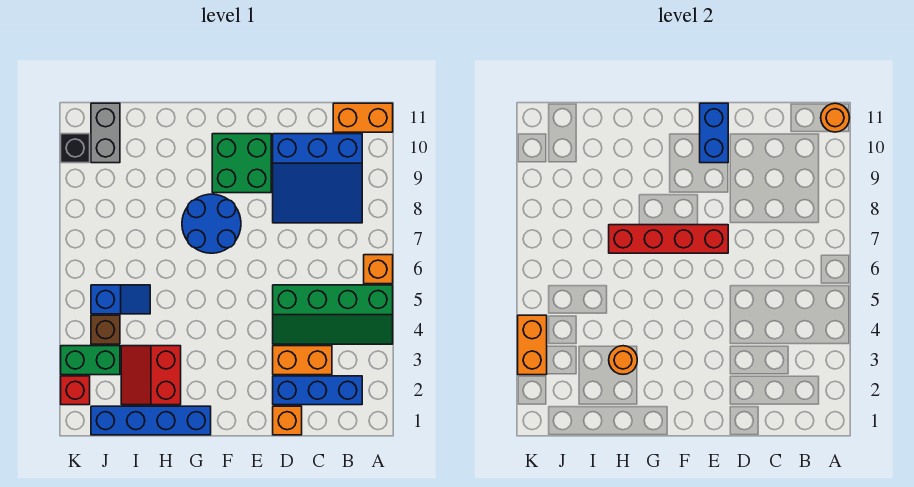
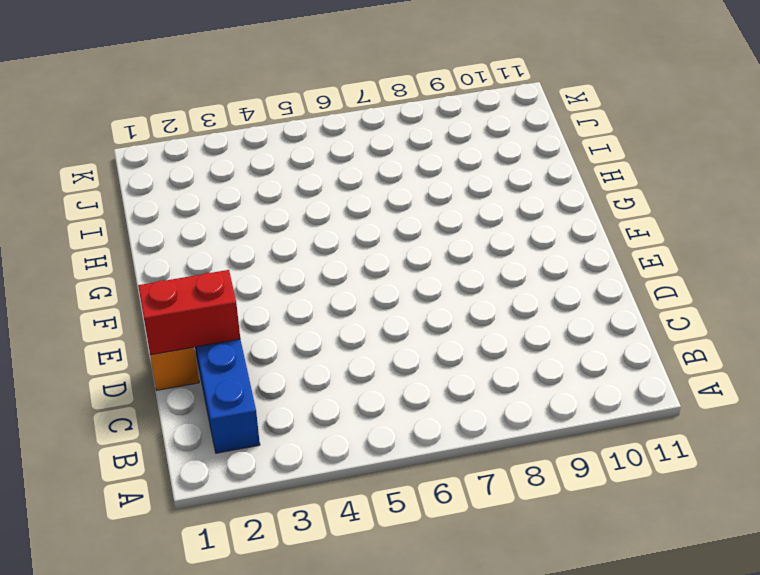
red 1x2 brick [138,270,240,355] -> none
none -> green 2x4 slope [273,285,393,344]
none -> orange 1x1 brick [364,255,393,284]
none -> orange 1x2 brick [333,103,393,132]

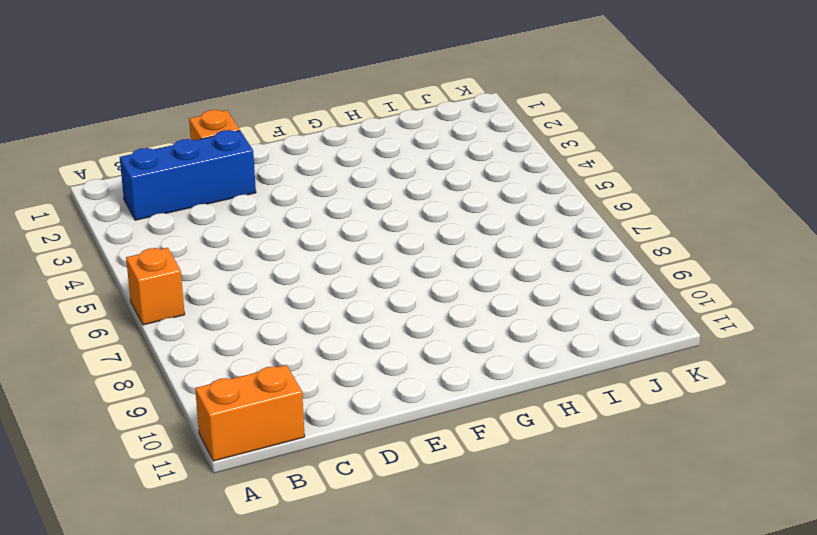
none -> green 2x4 slope [273,285,393,344]
none -> blue 3x3 slope [273,134,362,223]
none -> orange 1x2 brick [273,346,332,375]

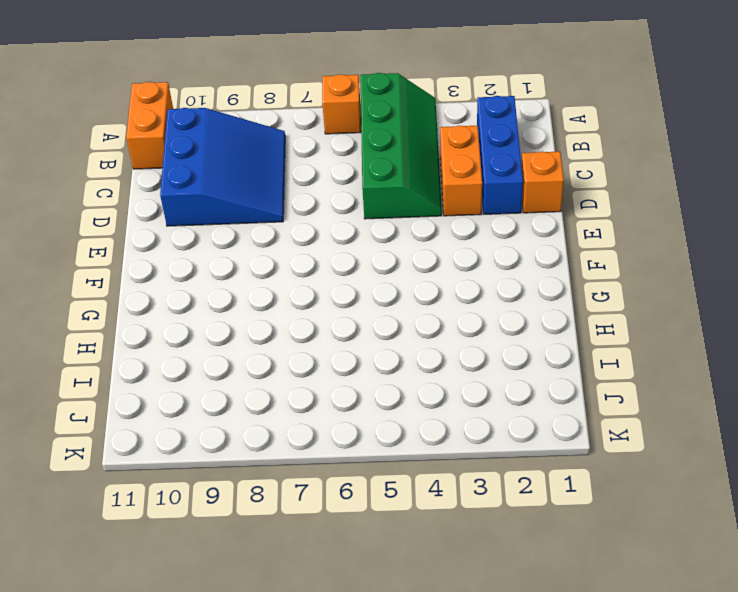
none -> green 2x2 brick [212,134,271,193]
none -> blue 2x2 round brick [182,194,241,253]
none -> blue 1x4 brick [91,406,211,435]

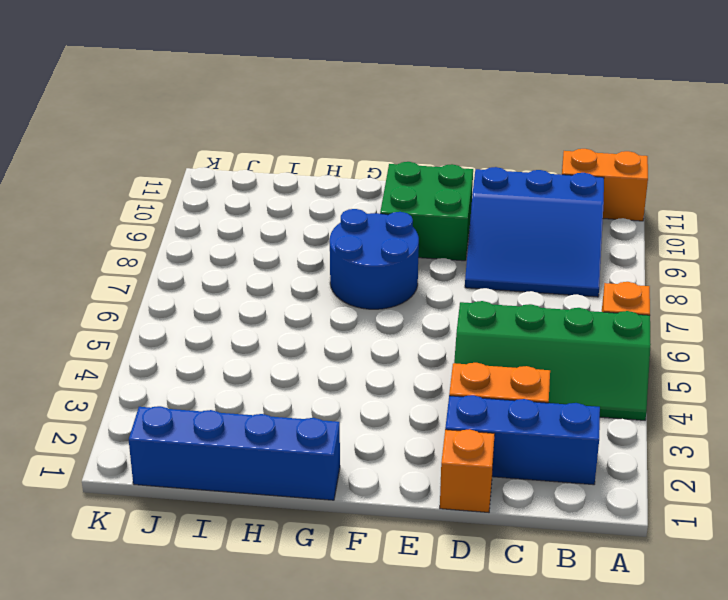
none -> red 2x2 slope [121,346,181,405]
none -> blue 1x2 slope [91,285,150,314]
none -> green 1x2 brick [61,346,120,375]

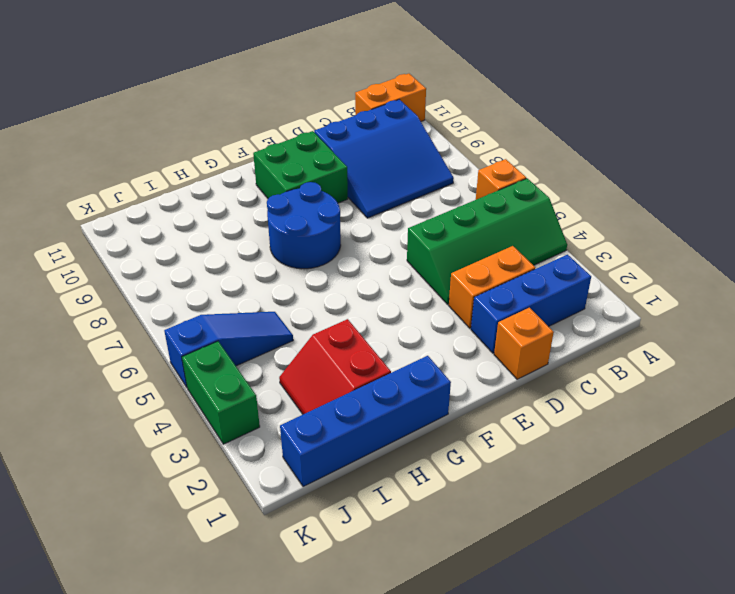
blue 1x3 slope [164,312,293,387] -> blue 1x2 slope [91,285,150,314]
green 1x2 brick [182,341,260,444] -> green 1x2 brick turned to [61,346,120,375]
none -> brown 1x1 brick [91,315,120,344]
none -> grey 1x2 brick [91,103,120,163]
none -> red 1x1 brick [61,376,90,405]

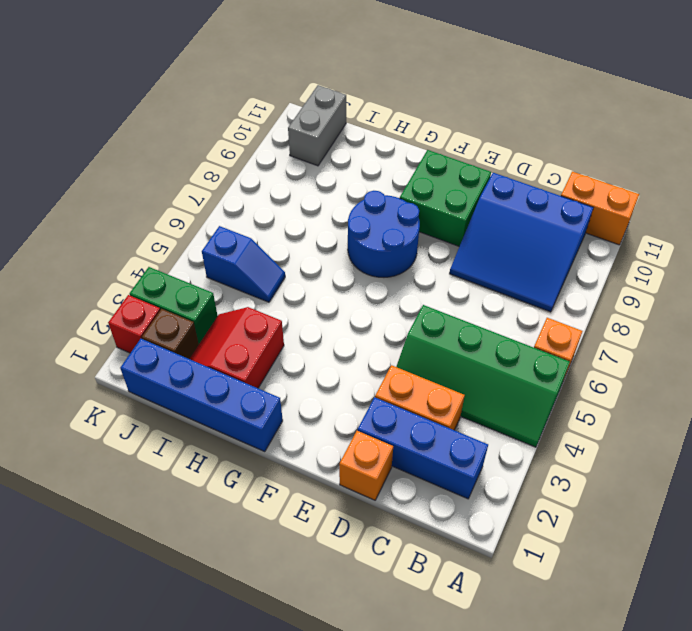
brown 1x1 brick [142,309,199,359] -> brown 1x1 brick moved to [91,315,120,344]
none -> black 1x1 brick [61,134,90,163]
none -> orange 1x1 round brick [821,103,849,132]
none -> red 1x4 brick [609,225,728,253]

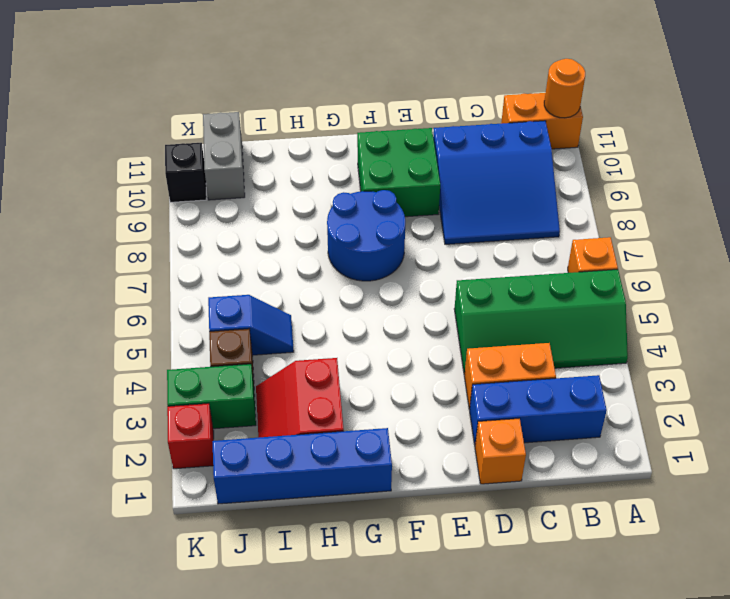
none -> red 1x4 brick [609,225,728,253]
none -> blue 1x2 brick [700,103,728,163]
none -> orange 1x1 round brick [609,346,637,374]

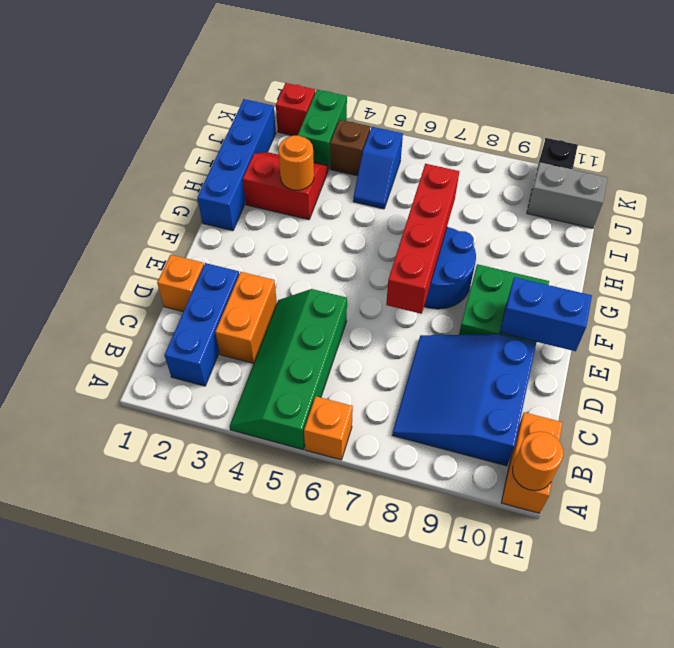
none -> orange 1x2 brick [518,315,547,375]

